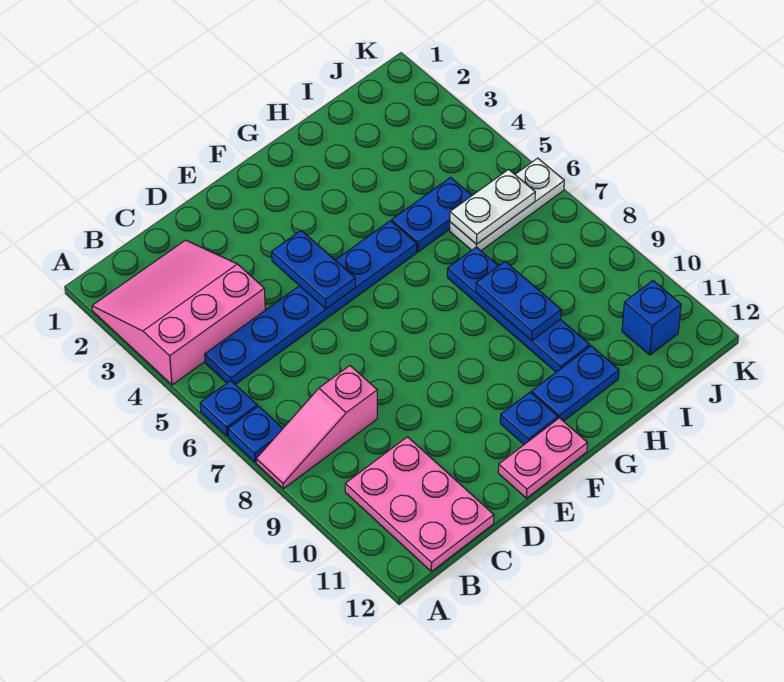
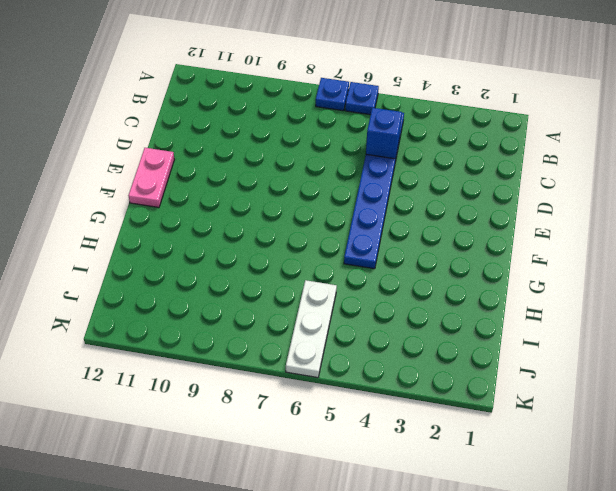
blue 1x1 brick [366,108,402,159] -> blue 1x1 brick moved to [622,281,681,355]
none -> pink 3x3 slope [92,240,265,385]
none -> pink 1x3 slope [256,366,377,489]
none -> pink 2x3 plate [345,437,494,572]

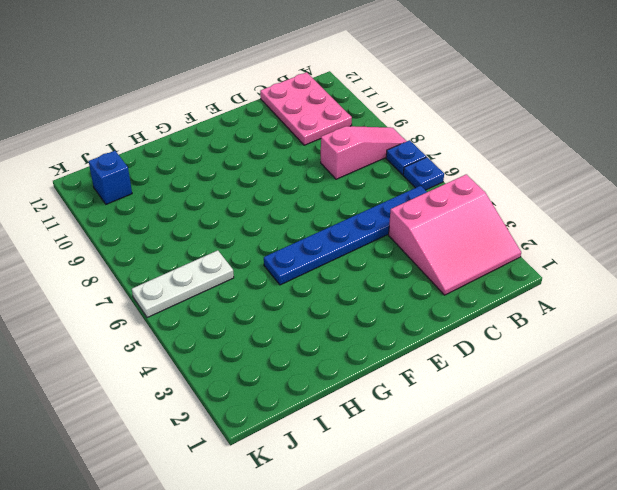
none -> pink 1x2 plate [498,418,588,498]
none -> blue 1x1 plate [500,392,558,444]
none -> blue 1x2 plate [531,346,619,421]

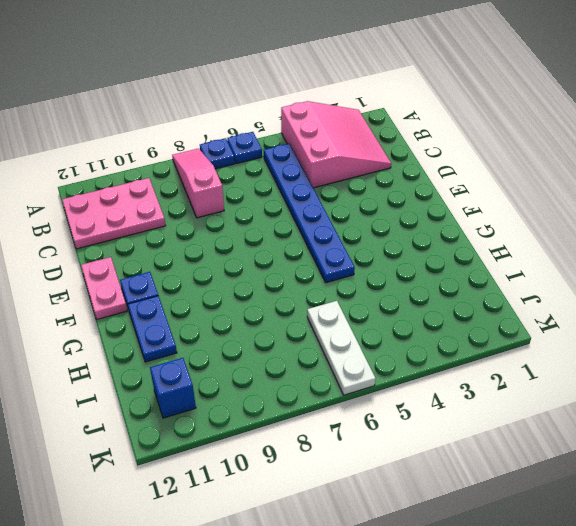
none -> blue 1x2 plate [392,177,472,252]
none -> blue 1x4 plate [447,247,590,372]
none -> blue 1x2 plate [272,230,355,309]

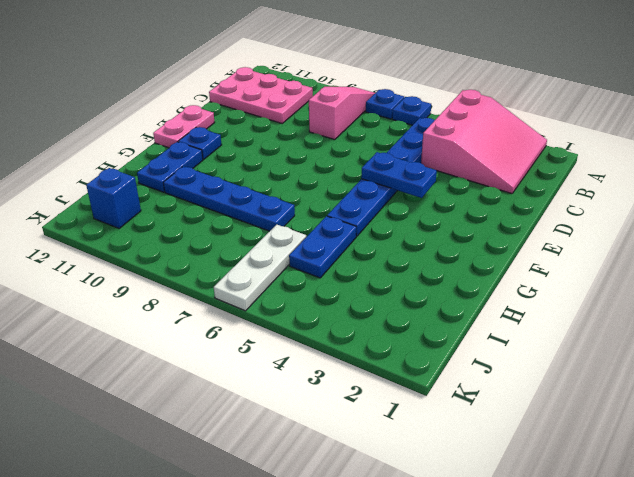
none -> blue 1x2 plate [476,262,561,341]
none -> white 1x2 plate [450,169,535,244]

